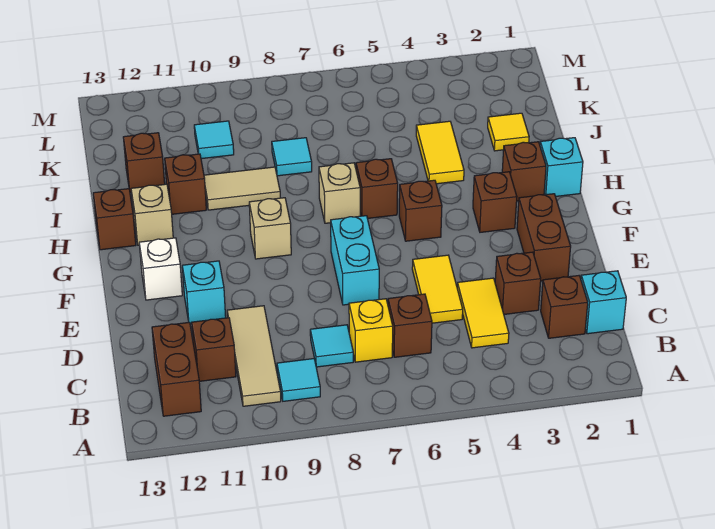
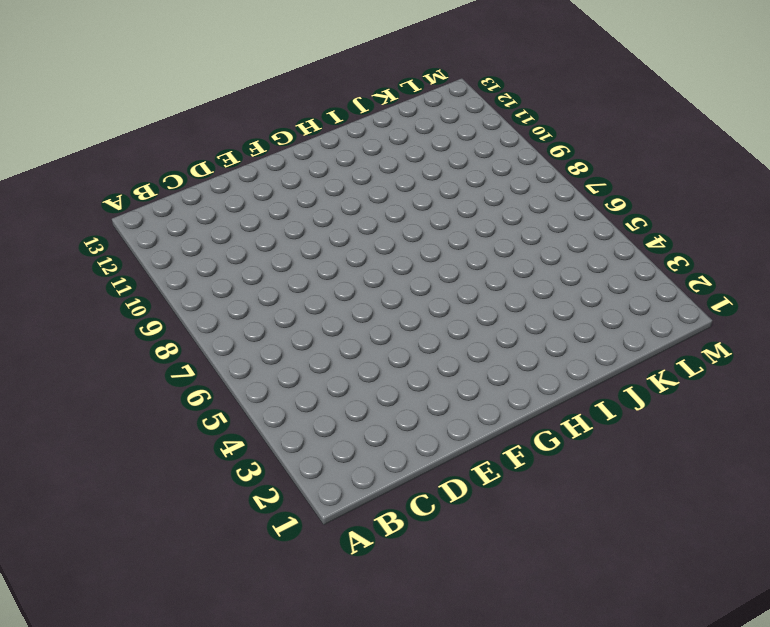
none -> cyan 1x1 tile [277,359,320,401]
none -> tan 1x3 tile [227,306,281,406]
none -> brown 1x2 brick [152,322,201,416]
none -> cyan 1x1 brick [581,271,626,334]

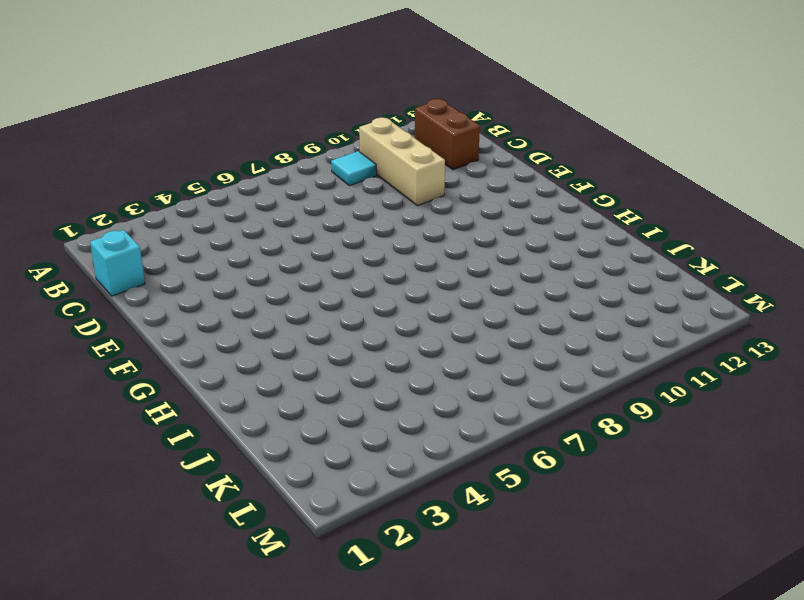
tan 1x3 brick [359,118,445,206] -> tan 1x3 tile [227,306,281,406]
none -> brown 1x1 brick [541,276,588,338]
none -> yellow 1x2 tile [457,278,509,348]
none -> brown 1x1 brick [388,294,432,357]
none -> yellow 1x1 brick [349,299,393,362]

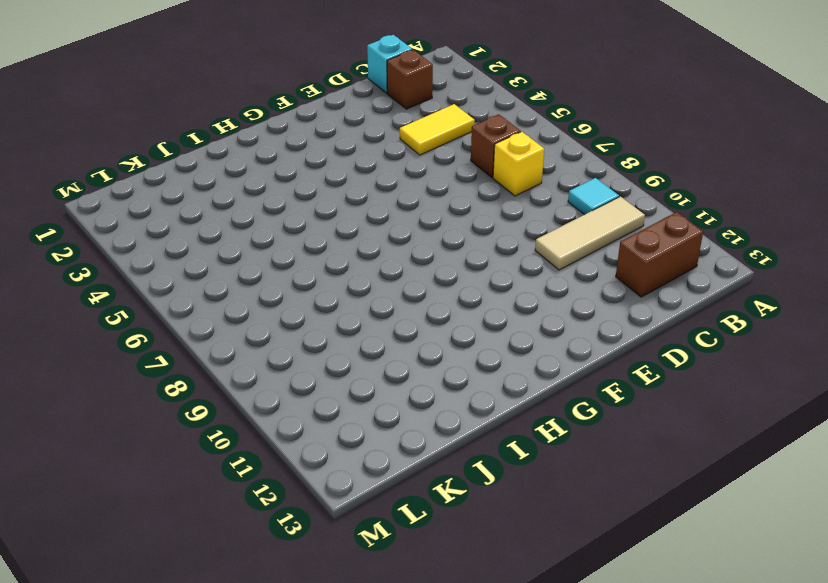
none -> cyan 1x1 tile [310,325,353,367]
none -> brown 1x1 brick [192,318,236,381]
none -> brown 1x1 brick [495,252,541,314]
none -> yellow 1x2 tile [412,255,463,323]

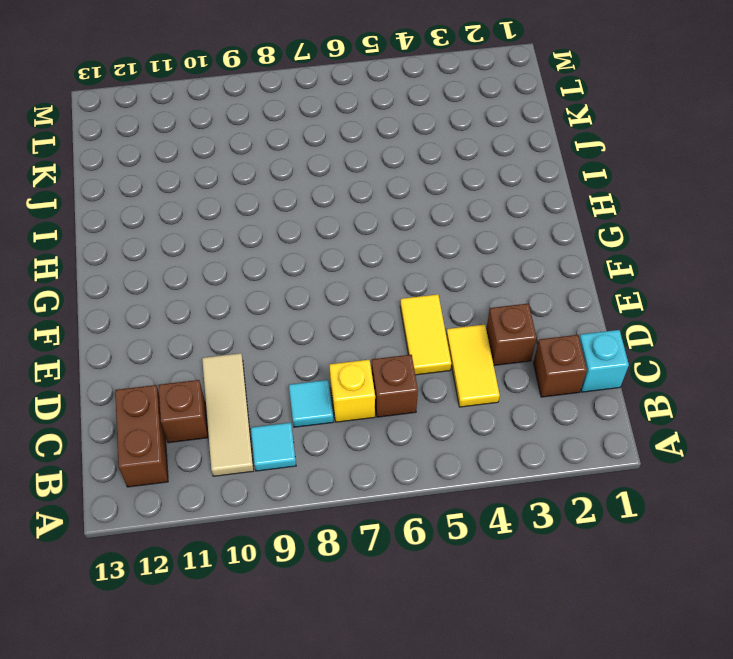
none -> brown 1x2 brick [517,194,571,281]
none -> cyan 1x2 brick [331,216,379,305]
none -> cyan 1x1 brick [182,261,226,323]
none -> white 1x1 brick [139,238,182,300]

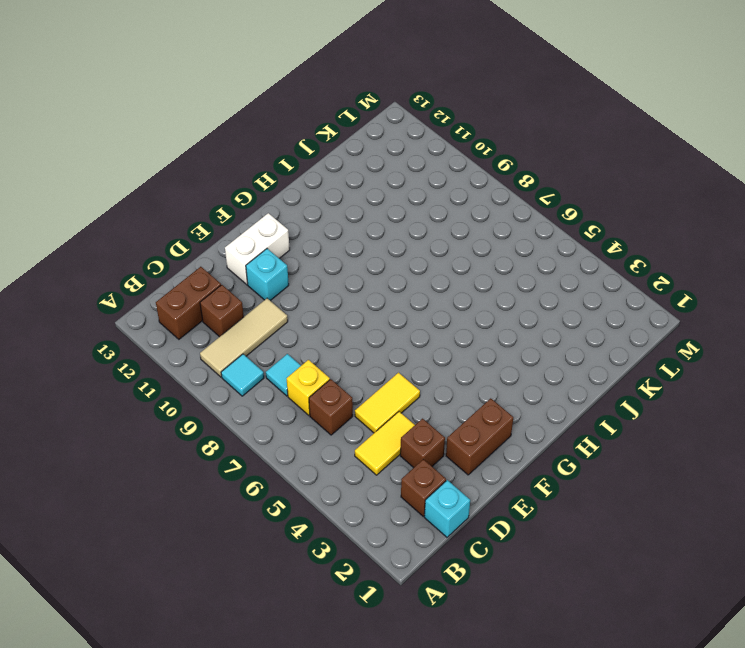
white 1x2 brick [225,213,290,285] -> white 1x1 brick [139,238,182,300]
none -> cyan 1x2 brick [331,216,379,305]
none -> brown 1x1 brick [473,172,517,232]
none -> brown 1x1 brick [399,180,442,241]
none -> tan 1x1 brick [249,198,291,259]

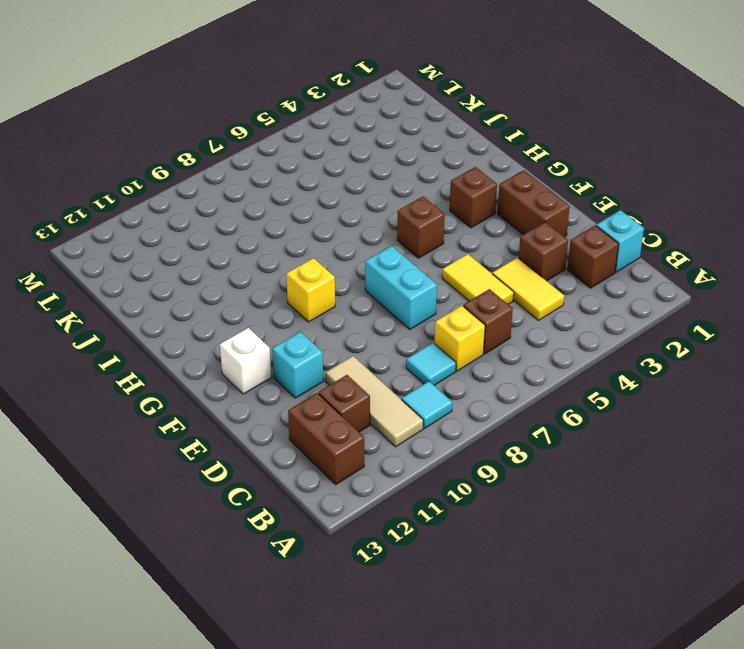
yellow 1x1 brick [286,258,335,322] -> tan 1x1 brick [249,198,291,259]
none -> cyan 1x1 brick [540,138,583,196]
none -> brown 1x1 brick [502,142,546,201]
none -> brown 1x1 brick [356,159,398,218]
none -> tan 1x1 brick [319,163,360,223]

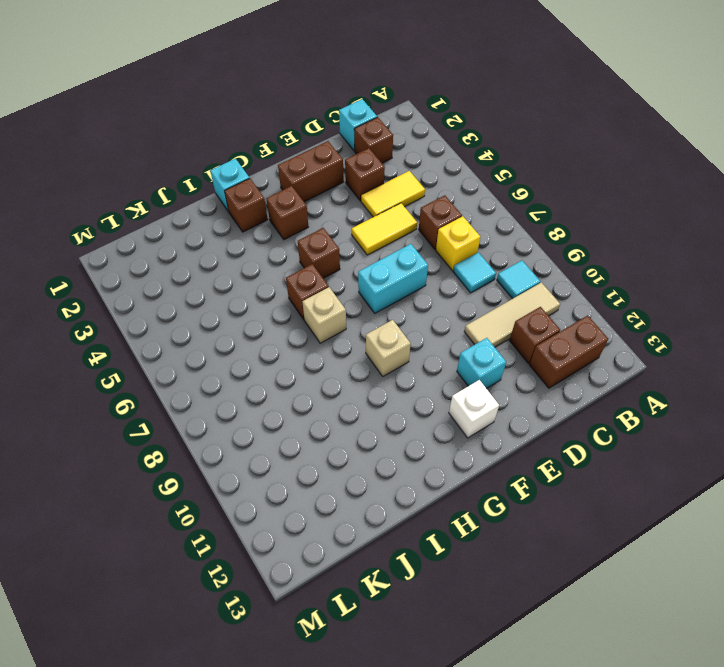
none -> tan 1x1 brick [131,184,173,245]
none -> brown 1x1 brick [93,189,136,250]
none -> yellow 1x2 tile [416,121,464,184]
none -> tan 1x2 tile [204,167,280,210]

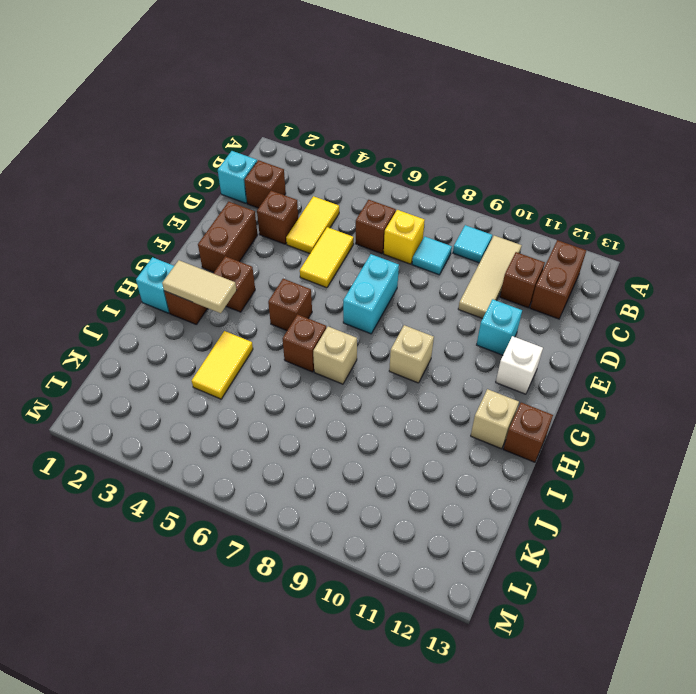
tan 1x2 tile [162,260,236,313] -> tan 1x2 tile moved to [204,167,280,210]
none -> brown 1x1 brick [165,154,206,214]
none -> yellow 1x1 tile [488,113,529,151]
none -> cyan 1x1 tile [272,138,312,176]
none -> brown 1x1 brick [123,133,165,193]

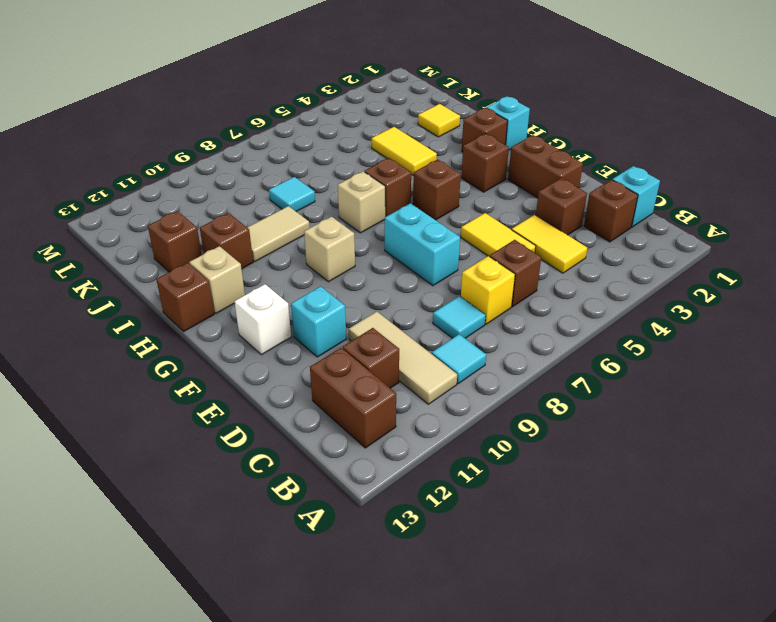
none -> cyan 1x1 tile [194,121,234,159]

